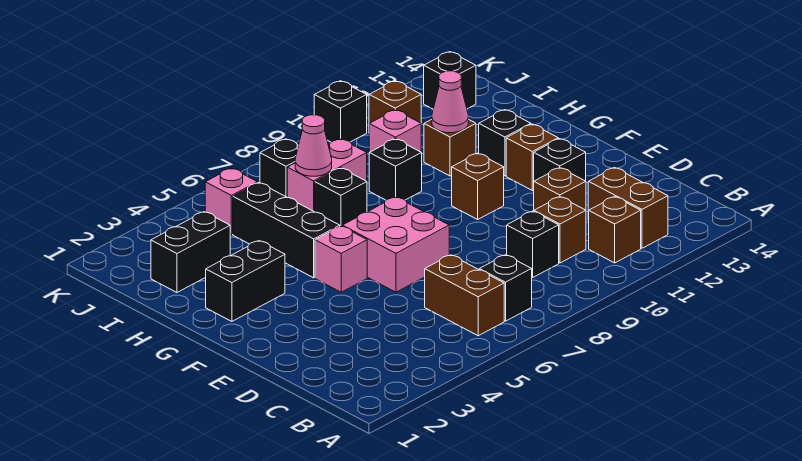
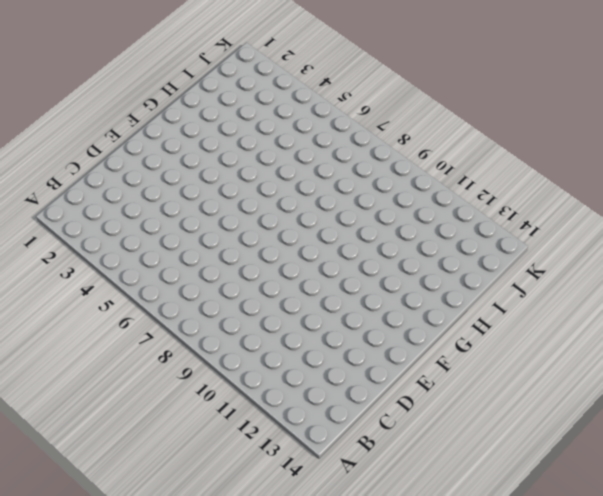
none -> brown 1x2 brick [425,255,504,336]
none -> black 1x1 brick [479,255,532,321]
none -> brown 1x1 brick [589,197,641,263]

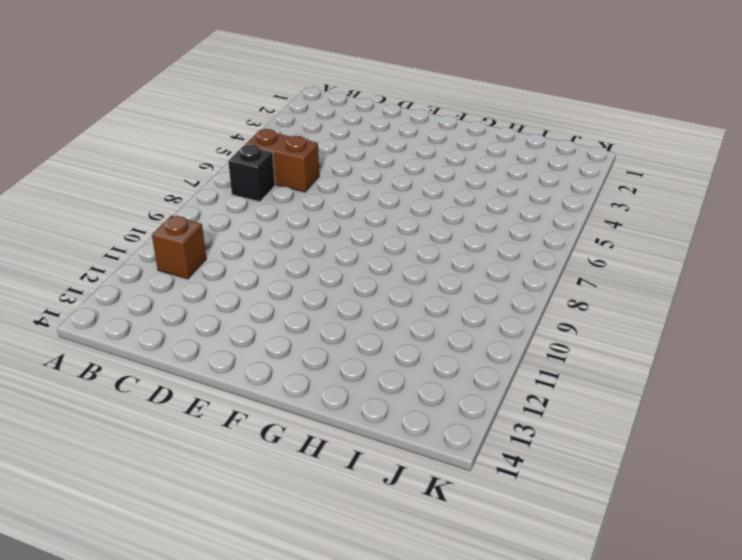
none -> brown 1x2 brick [588,168,668,248]
none -> black 1x1 brick [507,211,559,277]
none -> brown 1x1 brick [534,197,586,263]

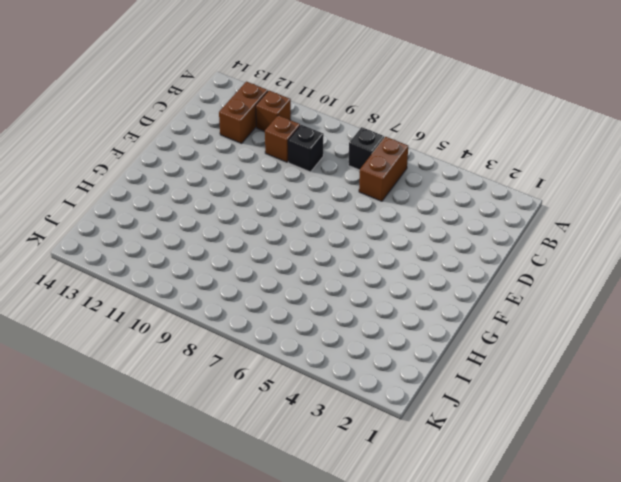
none -> brown 1x1 brick [534,168,586,210]
none -> pink 2x2 brick [342,197,449,292]
none -> black 1x1 brick [534,139,586,181]

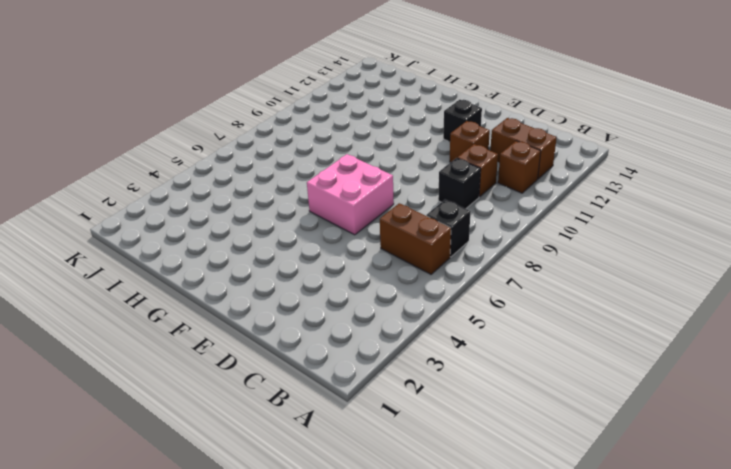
none -> pink 1x1 brick [315,226,367,292]
none -> brown 1x1 brick [452,153,504,219]
none -> brown 1x1 brick [506,124,558,190]

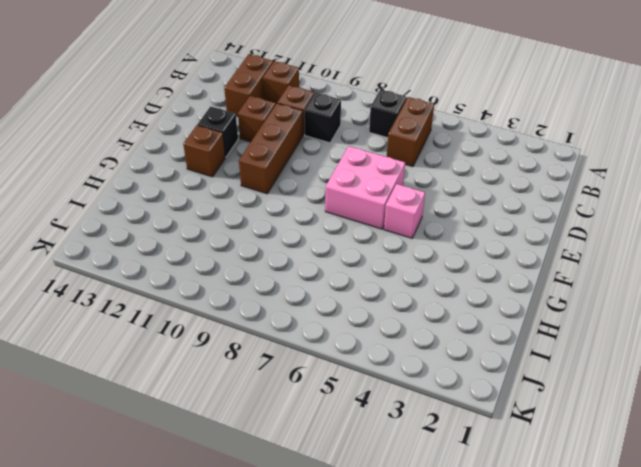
brown 1x3 brick [239,103,303,194] -> brown 1x1 brick [452,153,504,219]
none -> black 1x2 brick [206,241,285,321]
none -> black 1x3 brick [233,183,340,278]
none -> black 1x1 brick [479,110,531,176]

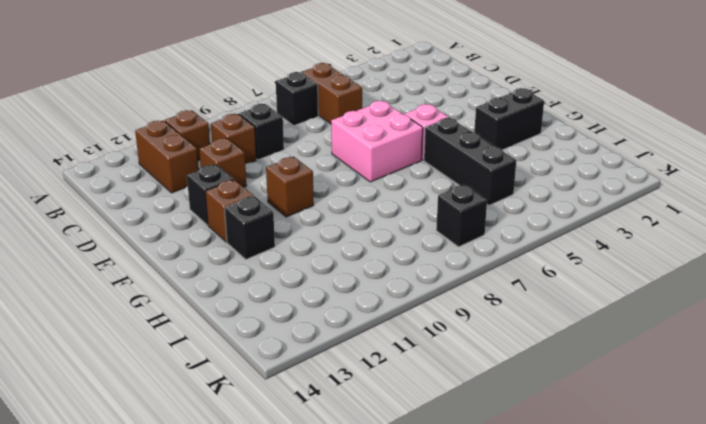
none -> black 1x1 brick [315,168,367,226]
none -> black 1x1 brick [369,139,422,200]
none -> brown 1x1 brick [424,119,476,176]

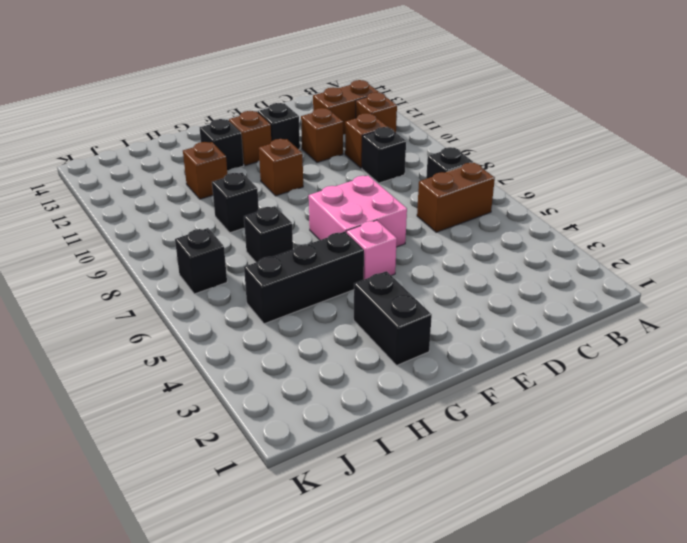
none -> black 1x2 brick [151,212,230,292]
none -> pink 1x2 brick [287,139,367,212]
none -> pink 1x1 brick [369,110,421,152]

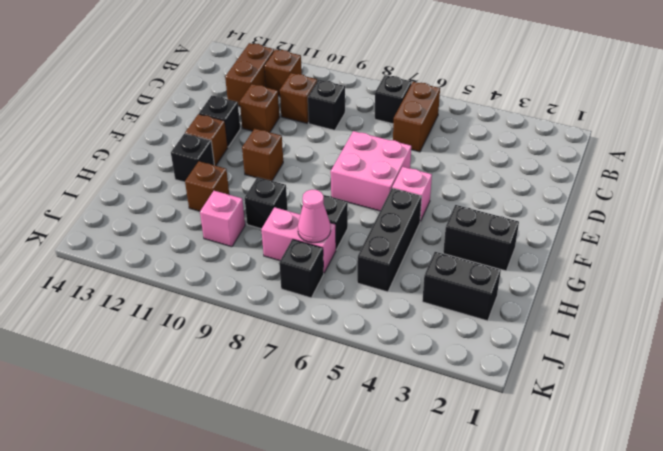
none -> pink 1x1 brick [205,168,257,234]
none -> brown 1x1 brick [369,81,421,124]
none -> black 1x1 brick [424,52,476,109]

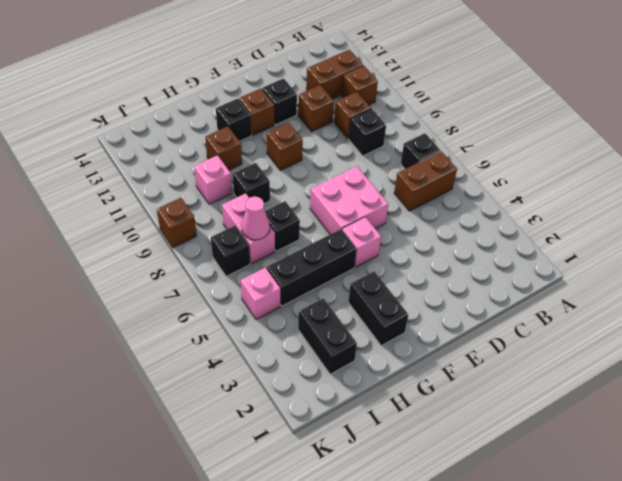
brown 1x1 brick [157,198,197,248] -> brown 1x1 brick moved to [369,81,421,124]
none -> black 1x1 brick [424,52,476,109]
none -> black 1x1 brick [314,81,367,142]
none -> pink 1x1 cone [432,71,468,133]

